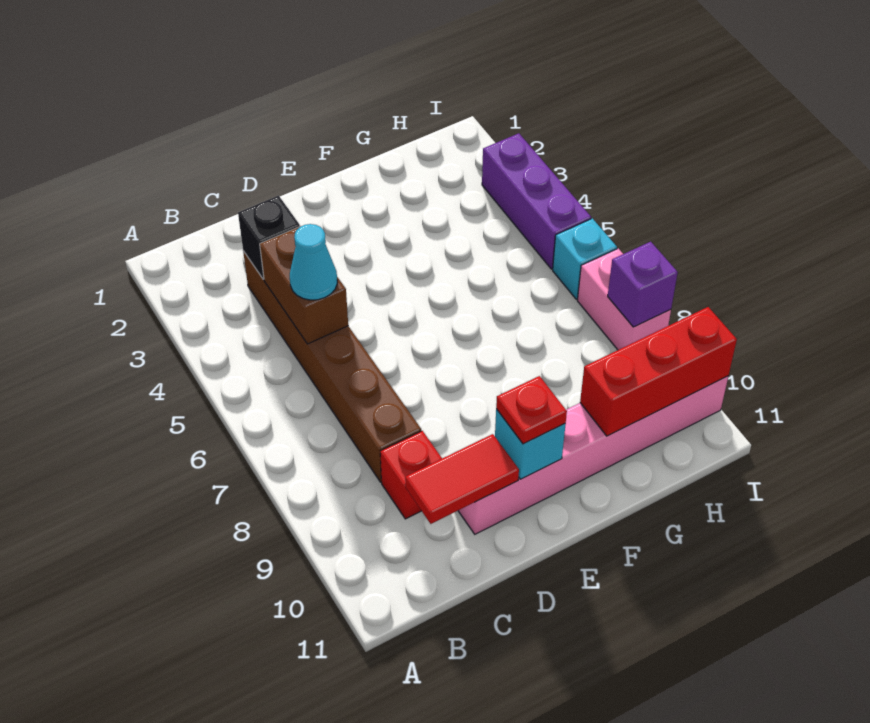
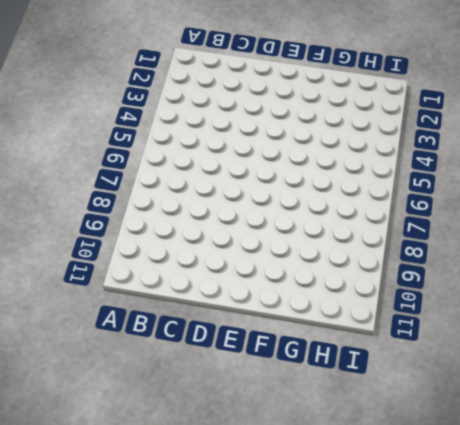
none -> brown 1x6 brick [243,251,421,482]
none -> red 1x1 brick [380,431,442,519]
none -> pink 1x6 brick [458,376,728,534]

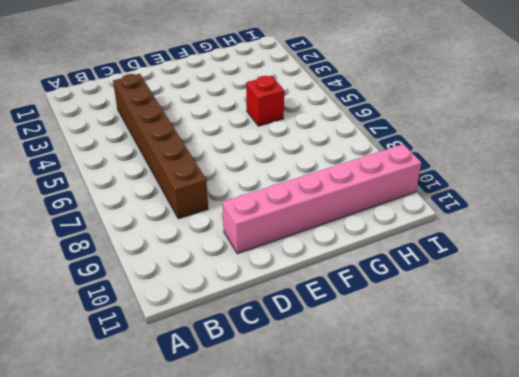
red 1x1 brick [246,75,284,126] -> red 1x1 brick moved to [380,431,442,519]
none -> purple 1x3 brick [482,133,591,269]
none -> cyan 1x1 brick [553,218,617,299]
none -> pink 1x2 brick [577,248,671,350]

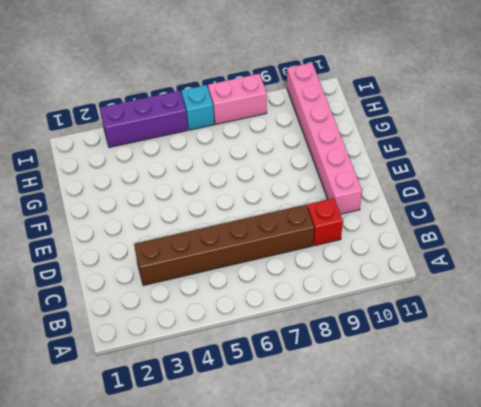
none -> black 1x1 brick [238,196,300,279]
none -> brown 1x2 brick [260,226,348,344]
none -> red 1x2 tile [405,434,519,524]

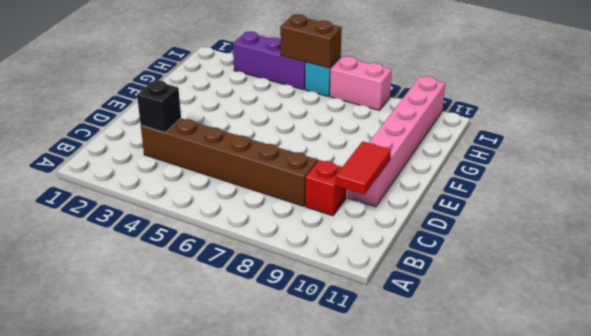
brown 1x2 brick [280,14,342,68] -> brown 1x2 brick moved to [260,226,348,344]
none -> cyan 1x1 brick [495,409,566,479]
none -> red 1x3 brick [580,307,737,436]
none -> purple 1x1 brick [608,242,678,327]

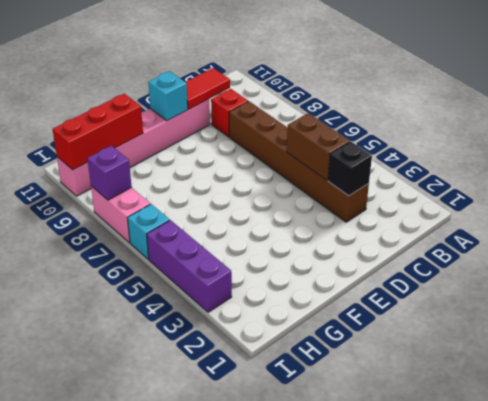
none -> cyan 1x1 cone [290,224,337,300]
none -> red 1x1 plate [496,376,567,444]

